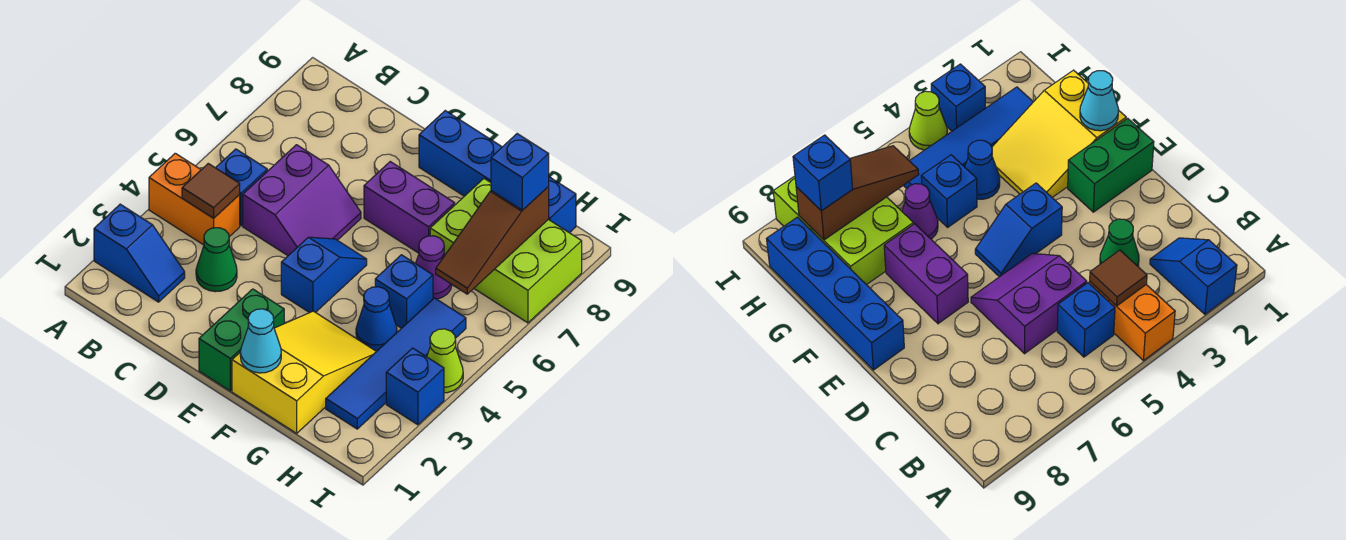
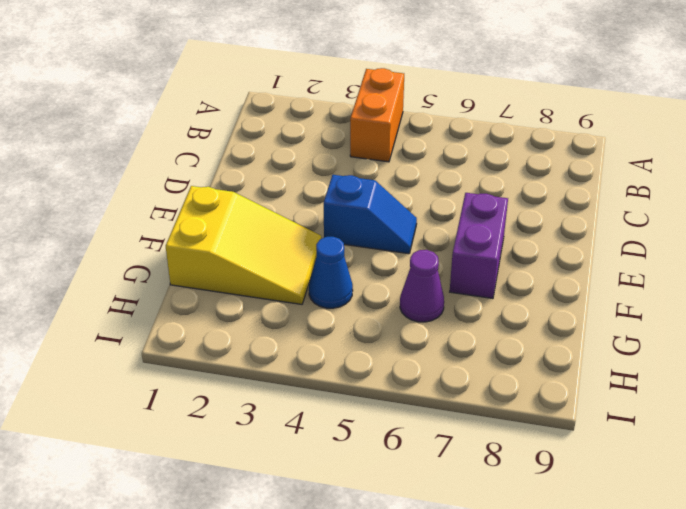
none -> blue 1x2 slope [94,204,185,302]
none -> blue 1x1 brick [216,149,267,226]
none -> green 1x1 cone [196,228,237,292]

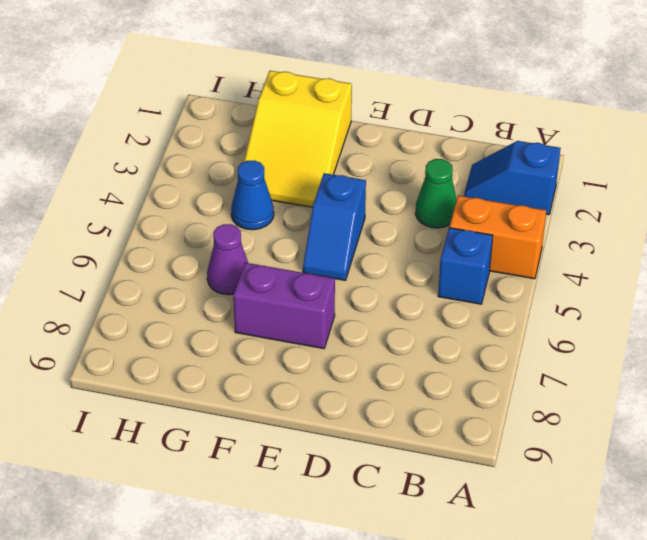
none -> purple 2x2 slope [243,145,361,256]
none -> green 1x2 brick [199,289,284,391]
none -> blue 1x4 brick [419,111,576,233]

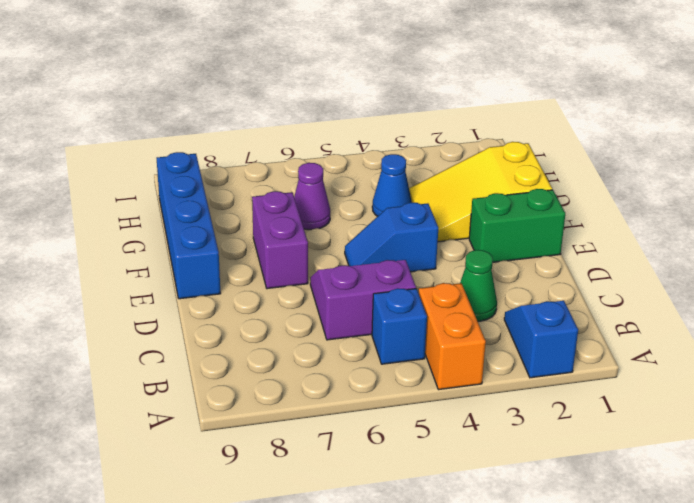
none -> blue 1x1 brick [375,255,433,328]
none -> lime 2x3 brick [430,179,582,323]
none -> blue 1x4 tile [326,298,466,429]

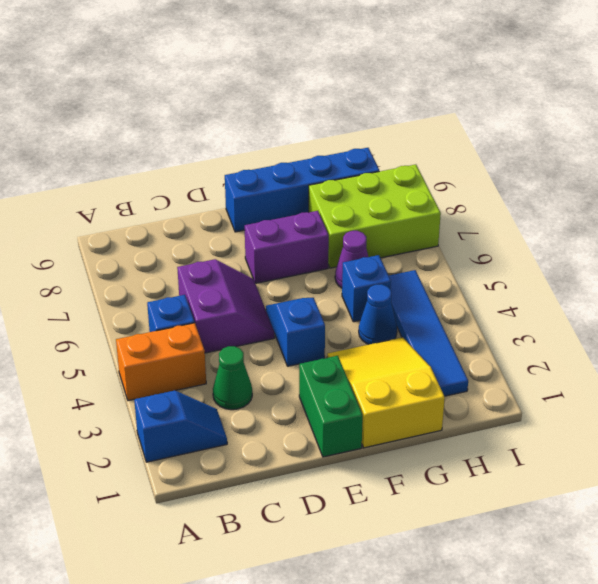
none -> blue 1x1 brick [386,348,444,425]
none -> lime 1x1 cone [427,329,463,393]
none -> brown 1x1 tile [182,163,240,218]

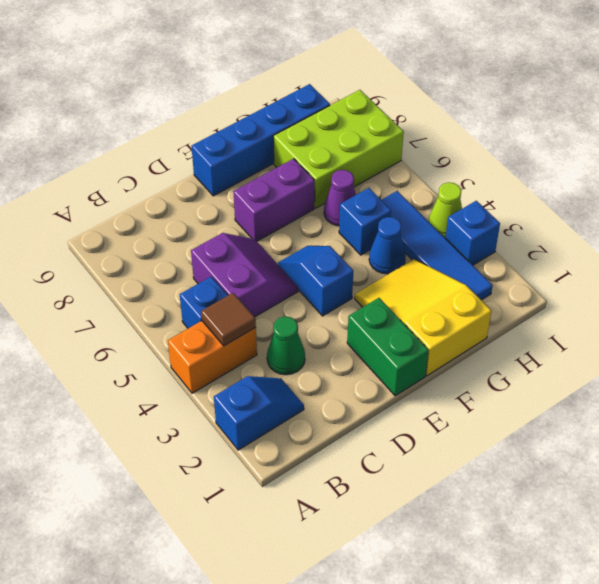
none -> cyan 1x1 cone [240,309,281,373]
none -> brown 1x3 slope [436,187,549,294]
none -> blue 1x1 brick [491,134,549,210]

